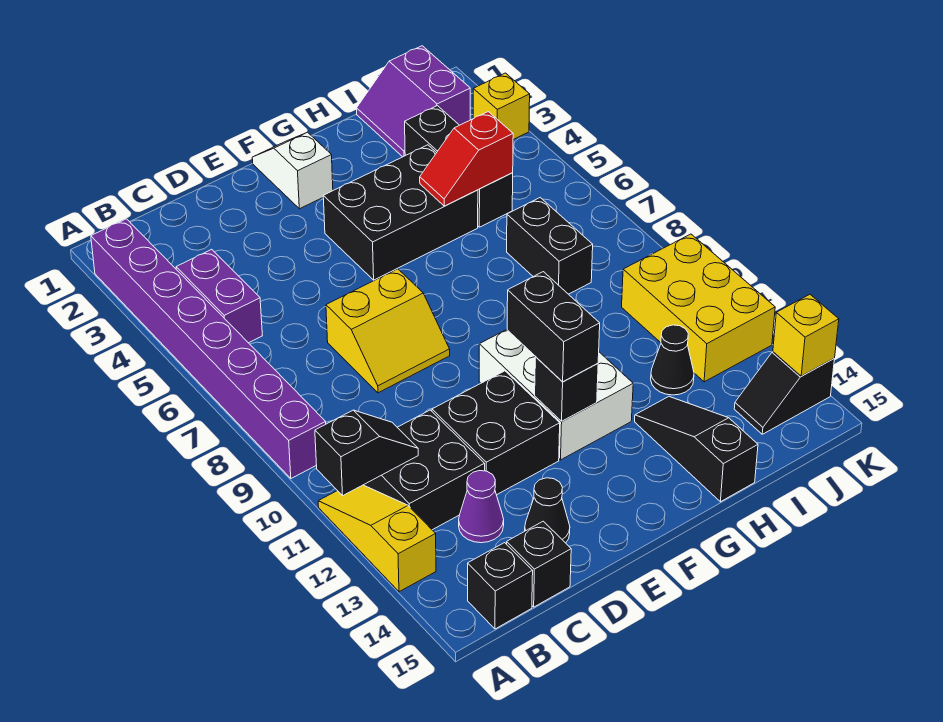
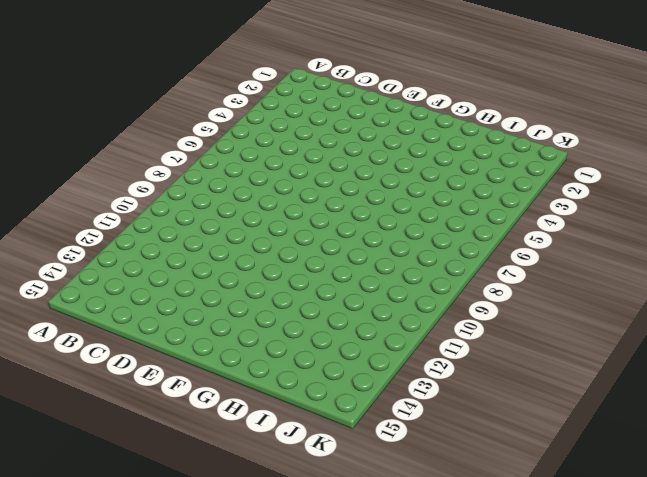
none -> purple 1x8 brick [91,219,326,478]
none -> yellow 1x3 slope [318,485,436,592]
none -> purple 1x2 brick [176,249,262,343]

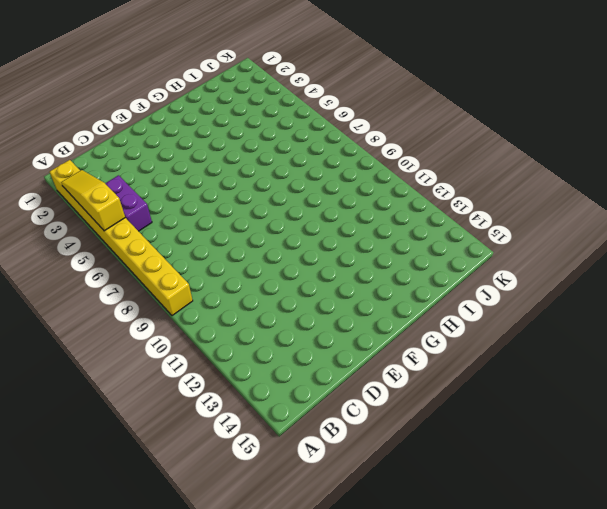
yellow 1x8 brick [50,160,193,316] -> purple 1x8 brick [91,219,326,478]
yellow 1x3 slope [61,170,125,231] -> yellow 1x3 slope moved to [318,485,436,592]
none -> black 2x2 brick [364,410,485,530]
none -> black 1x1 brick [468,543,533,629]
none -> purple 1x1 cone [459,471,504,543]

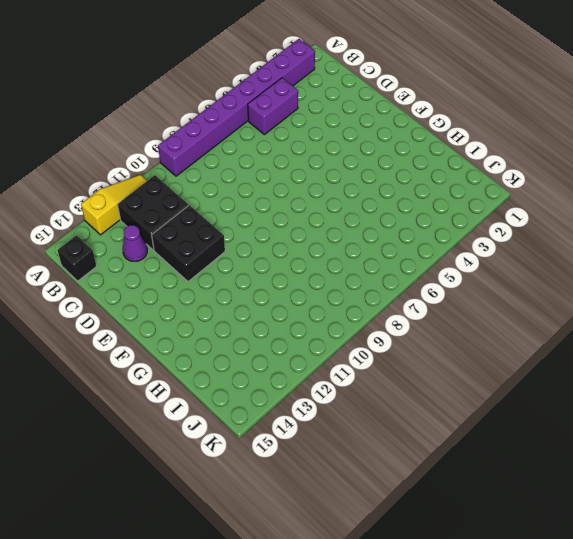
none -> black 1x1 brick [507,521,571,607]
none -> yellow 2x2 slope [326,269,450,393]
none -> black 1x1 cone [525,478,570,543]

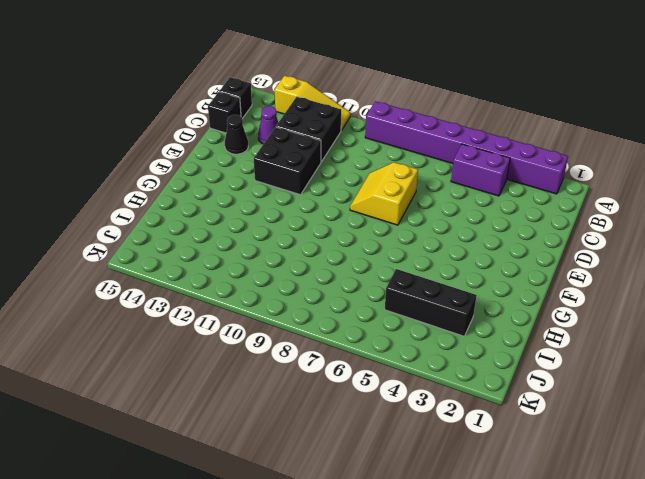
none -> white 1x2 slope [252,132,333,209]
none -> black 2x3 brick [323,145,478,280]
none -> white 2x3 brick [479,330,633,460]

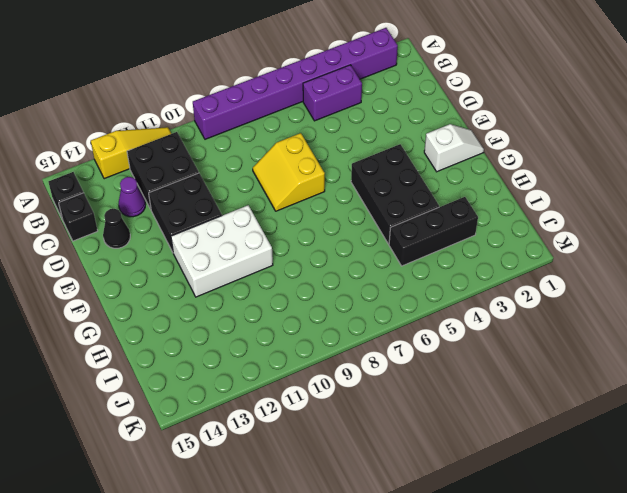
none -> black 1x3 slope [635,397,758,502]
none -> purple 2x2 slope [357,46,470,157]
none -> black 1x2 brick [507,198,593,294]

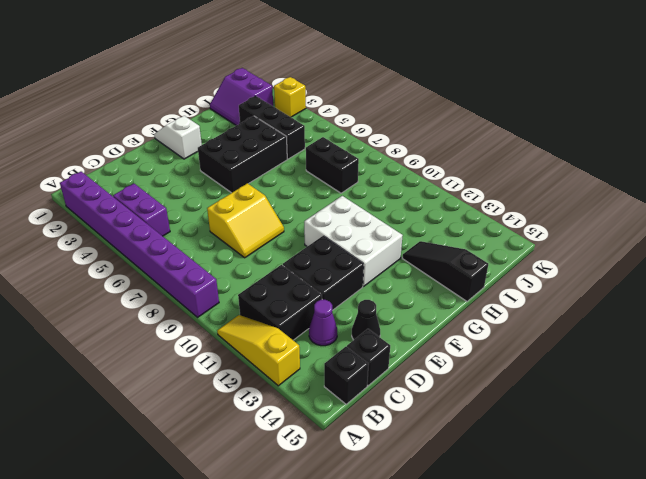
none -> black 1x1 cone [651,325,694,395]
none -> yellow 2x3 brick [622,234,775,382]
none -> black 1x2 slope [734,352,834,434]

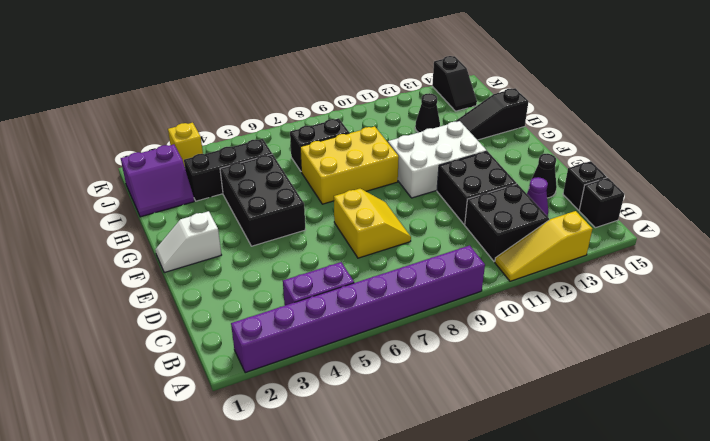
yellow 2x3 brick [300,126,399,204] -> yellow 2x3 brick moved to [622,234,775,382]
none -> black 1x2 slope [315,410,418,496]
none -> black 1x1 brick [535,357,598,421]
none -> red 1x2 slope [420,112,513,206]

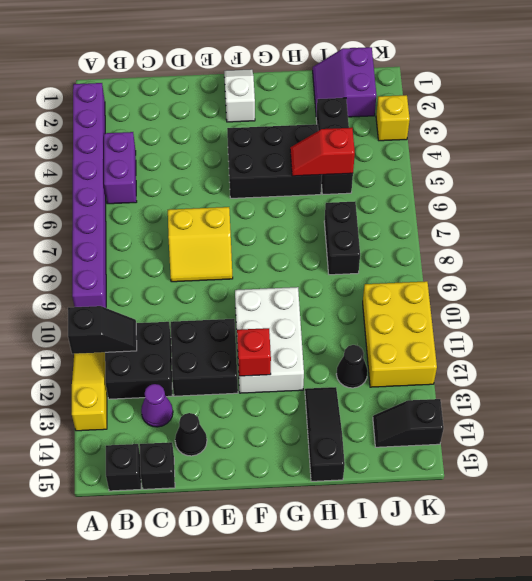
red 1x1 brick [237,328,271,376] -> black 1x1 brick [535,357,598,421]
none -> yellow 1x1 brick [773,294,839,376]
none -> black 1x2 brick [507,272,600,382]

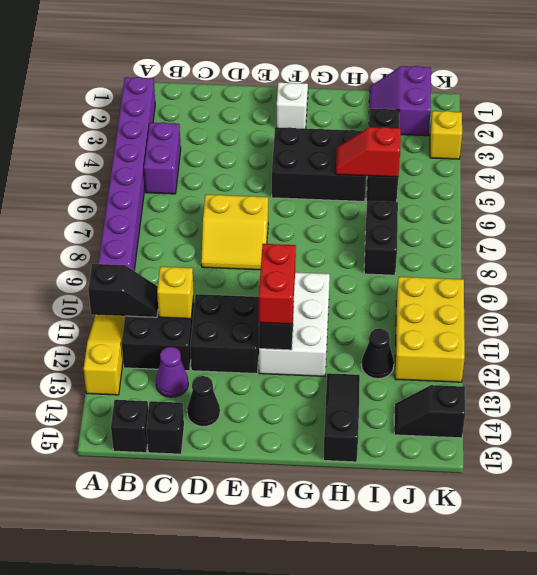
yellow 1x1 brick [157,267,194,319] -> yellow 1x1 brick moved to [773,294,839,376]
red 1x2 brick [259,244,296,324] -> black 1x2 brick [507,272,600,382]

